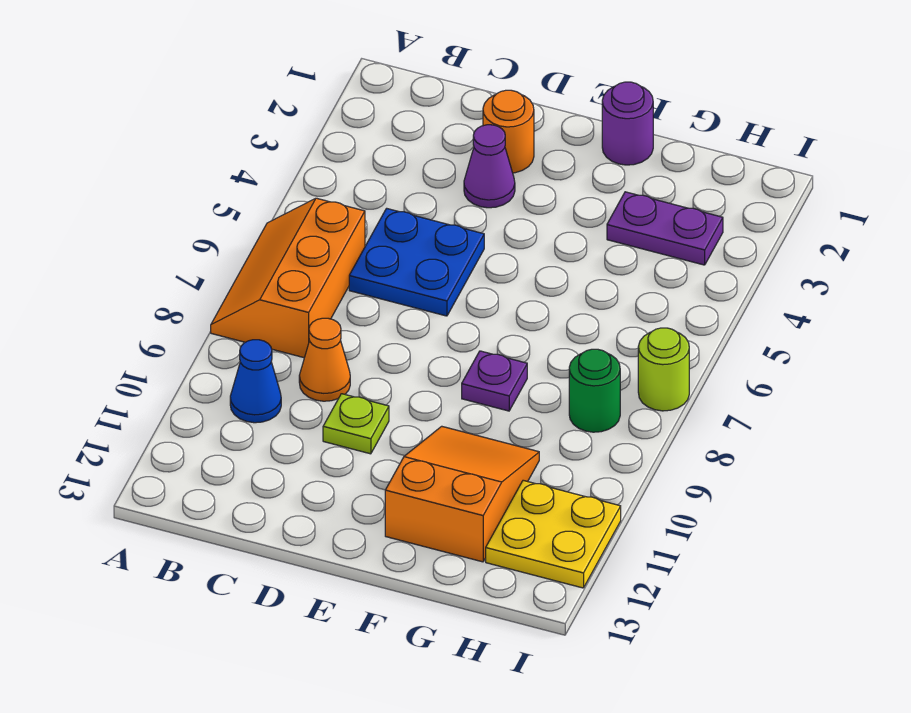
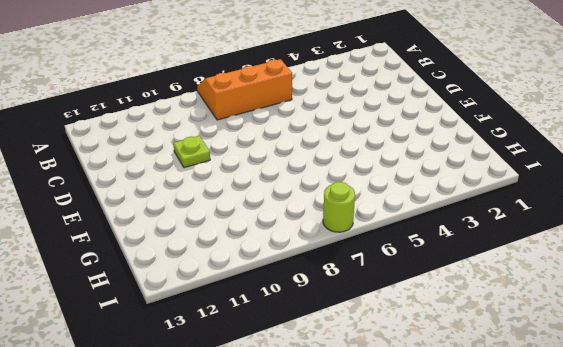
none -> blue 1x1 cone [230,340,281,423]
none -> blue 2x2 plate [349,208,484,316]
none -> orange 1x1 cone [299,318,350,401]

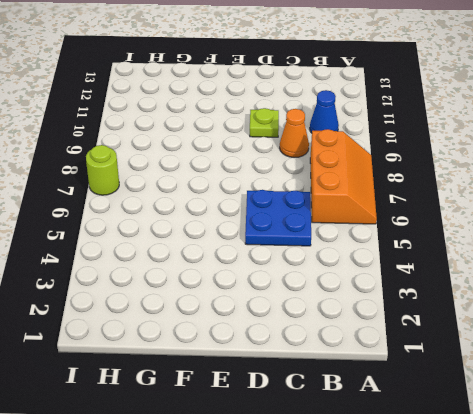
none -> orange 1x1 round brick [483,90,534,173]
none -> purple 1x1 cone [464,125,515,208]
none -> purple 1x1 round brick [602,82,653,165]

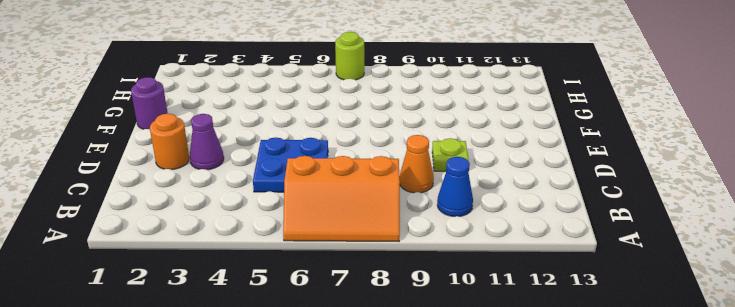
none -> purple 1x1 plate [462,351,527,411]
none -> orange 2x3 slope [385,426,539,562]
none -> purple 1x2 plate [607,192,723,265]

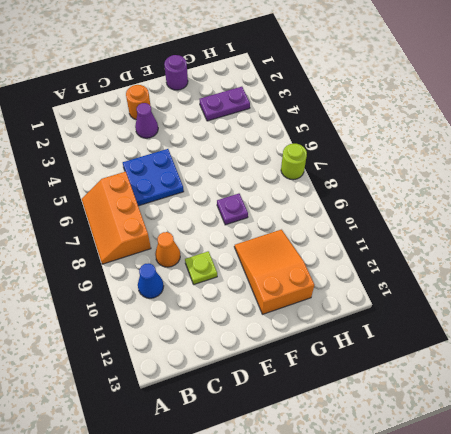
none -> green 1x1 round brick [569,349,620,432]
none -> yellow 2x2 plate [486,480,621,588]

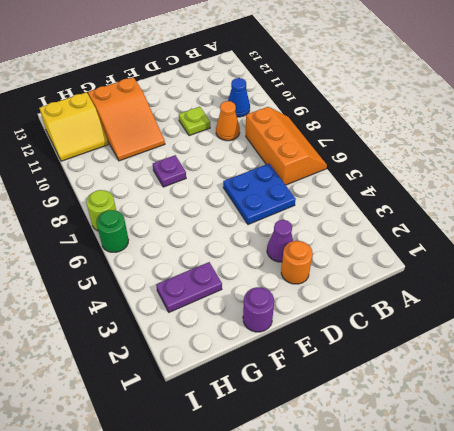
yellow 2x2 slope [39,92,108,161] -> yellow 2x2 plate [486,480,621,588]
green 1x1 round brick [96,210,129,252] -> green 1x1 round brick moved to [569,349,620,432]

